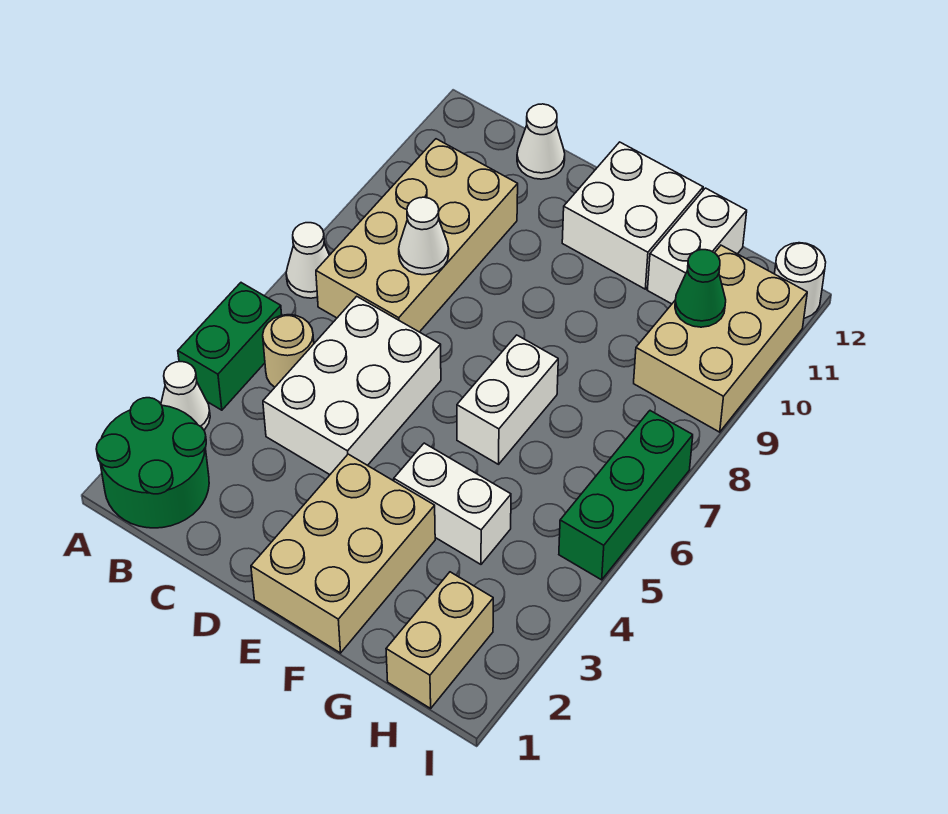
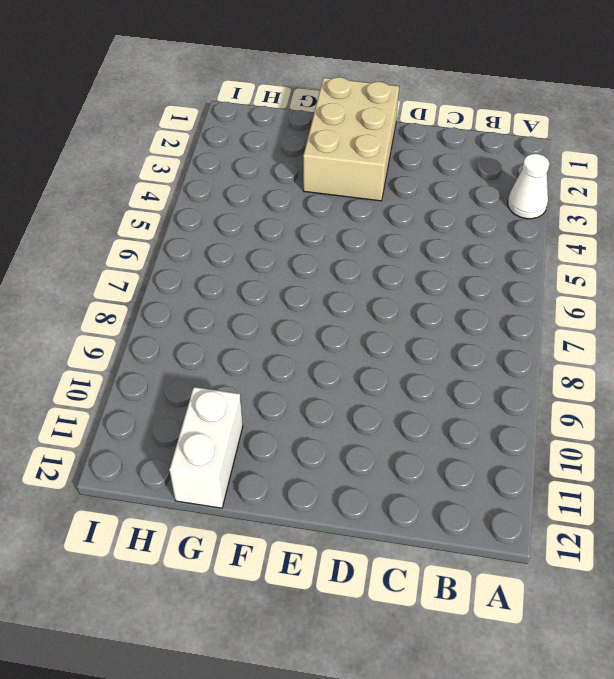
none -> green 2x2 round brick [96,398,209,528]
none -> green 1x2 brick [178,283,282,410]
none -> white 1x1 cone [286,223,329,298]

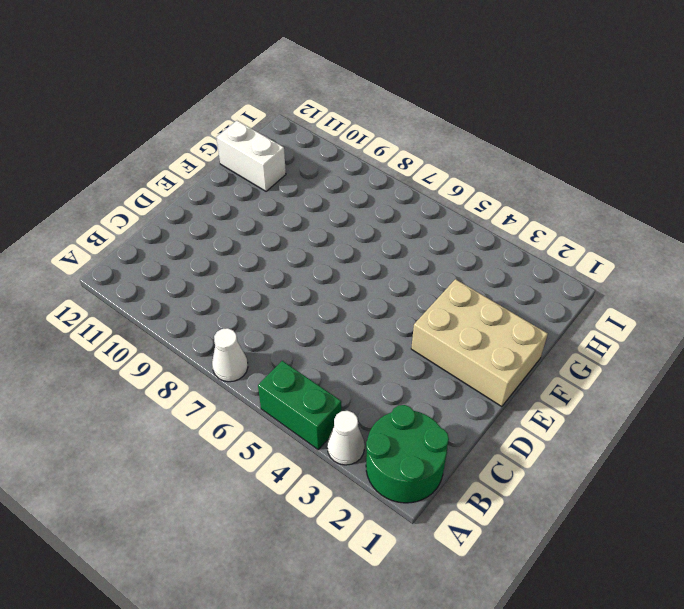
none -> tan 1x1 round brick [263,315,314,387]
none -> tan 2x4 brick [316,139,518,332]
none -> white 2x3 brick [263,296,441,475]

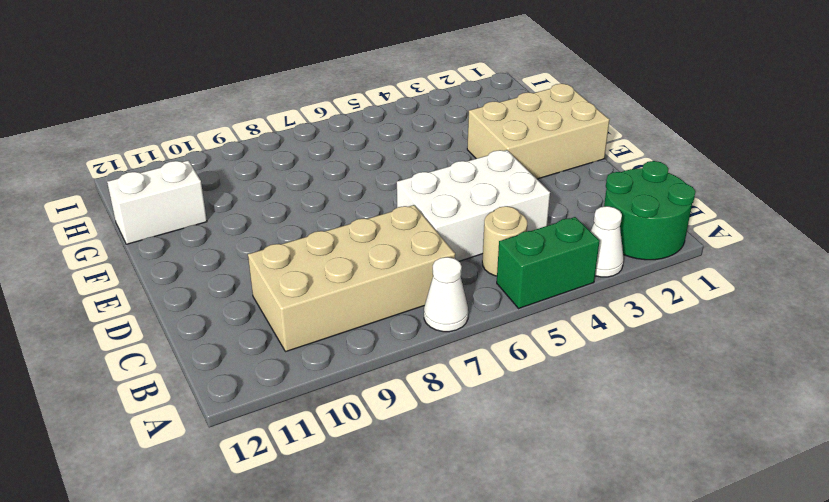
none -> white 1x1 cone [517,104,565,179]
none -> white 2x2 brick [562,142,703,289]
none -> white 1x2 brick [394,443,511,564]

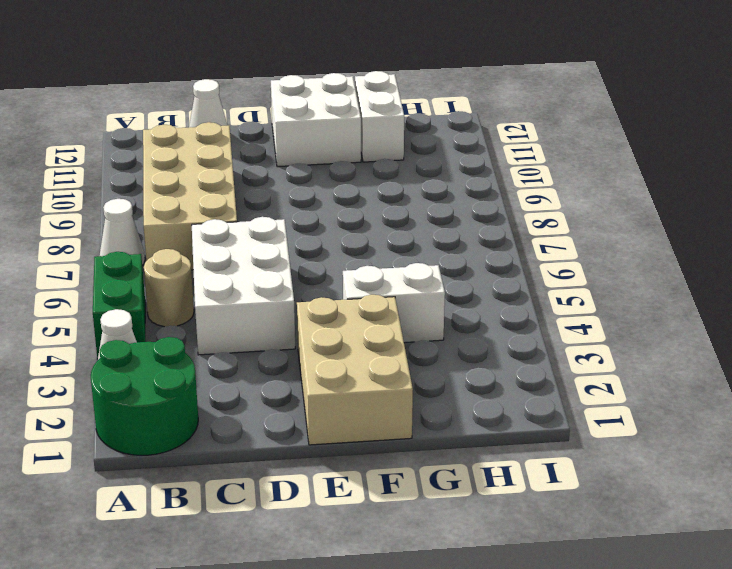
none -> white 1x2 brick [457,335,558,464]
none -> tan 1x2 brick [386,572,493,708]
none -> tan 2x3 brick [634,245,807,432]

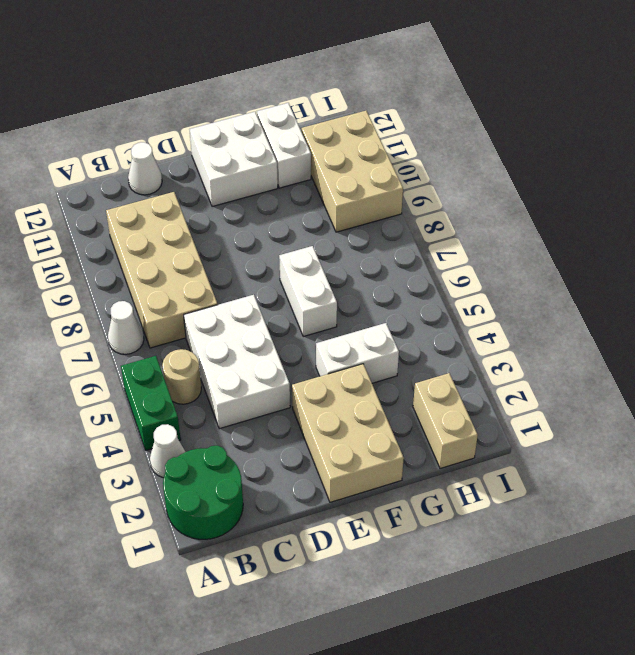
none -> green 1x3 brick [559,411,693,580]
none -> white 1x1 round brick [775,243,826,318]
none -> white 1x1 cone [399,197,449,275]

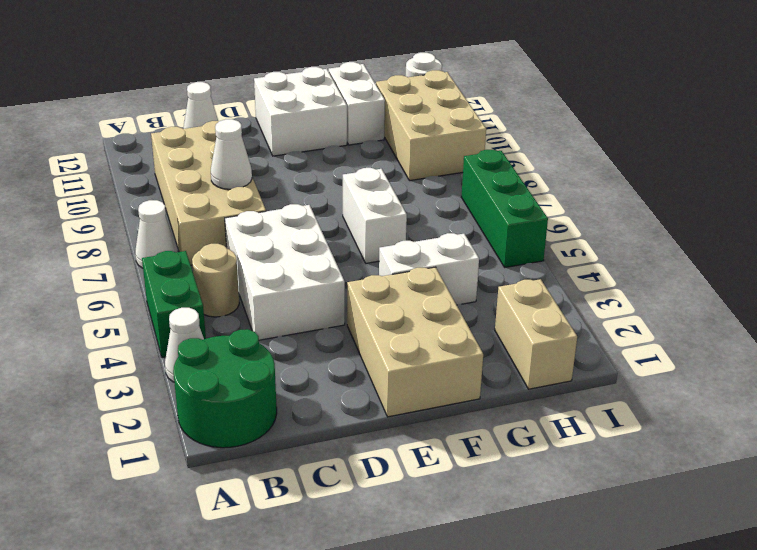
none -> green 1x1 cone [675,250,726,327]

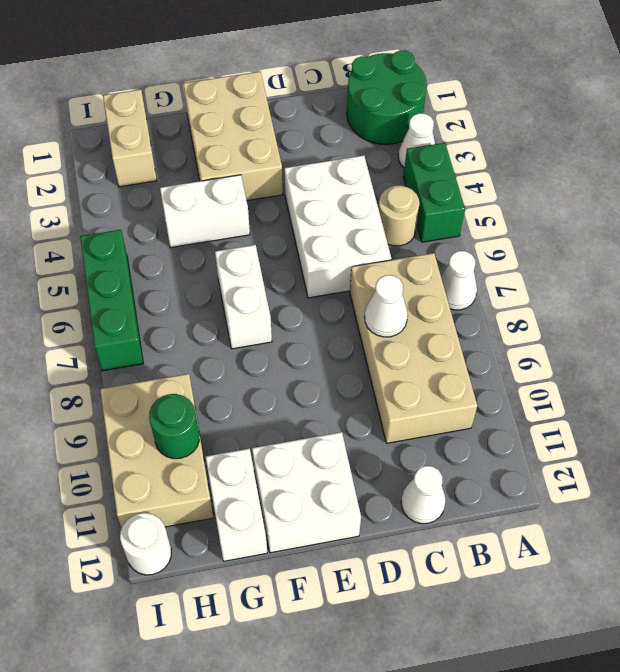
green 1x1 round brick [149,394,199,459] -> green 1x1 cone [675,250,726,327]

